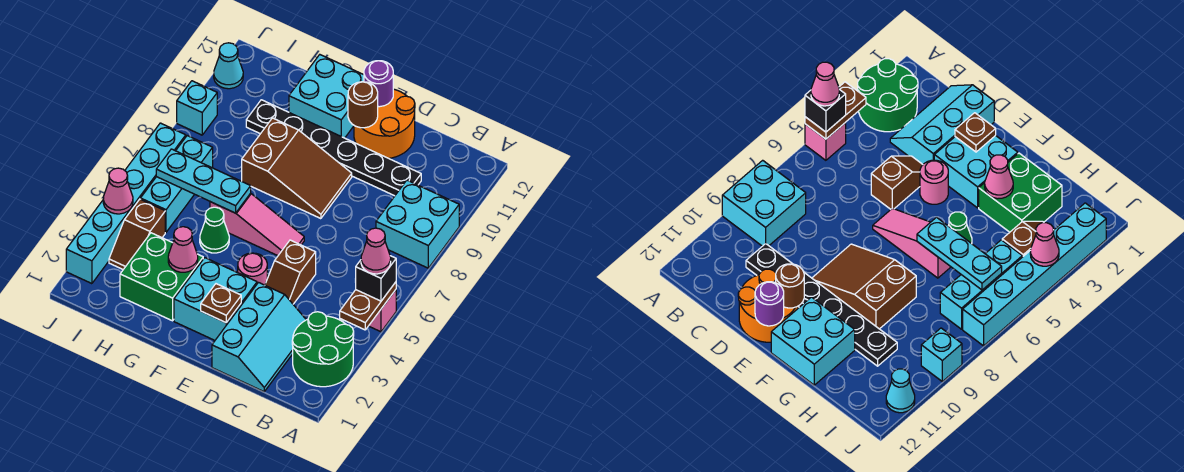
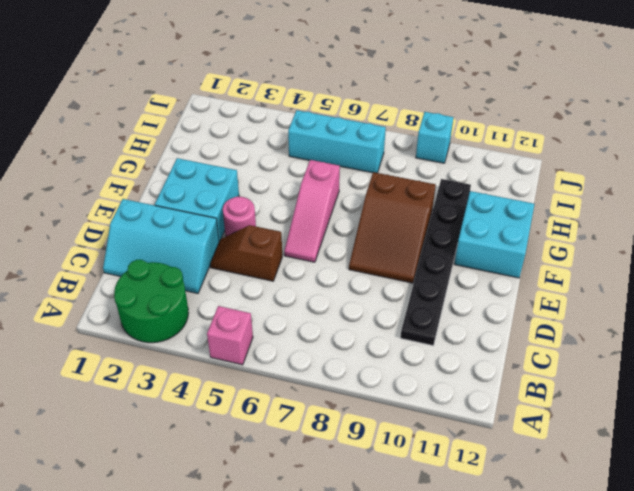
none -> cyan 2x2 brick [376,180,459,268]
none -> orange 2x2 round brick [354,89,415,158]
none -> green 2x2 brick [120,233,203,321]

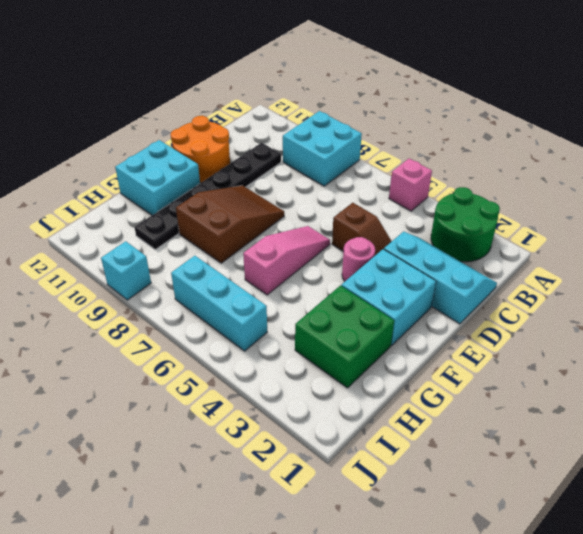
none -> green 1x1 cone [200,207,229,253]
none -> brown 1x2 slope [109,199,165,269]
none -> cyan 1x6 brick [66,123,186,284]

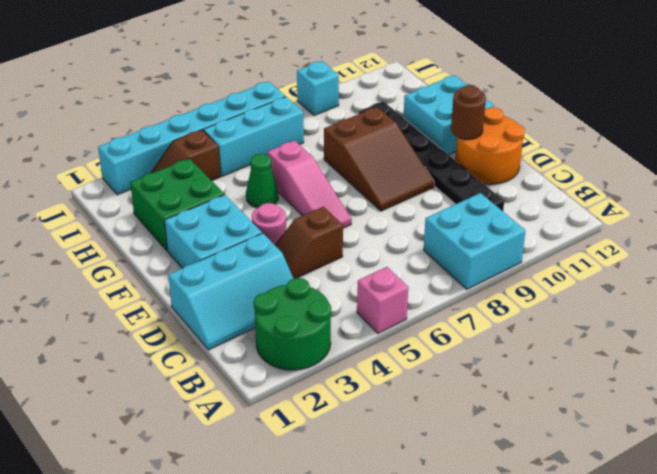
none -> cyan 1x1 cone [214,43,243,89]
none -> brown 1x2 plate [340,282,396,330]
none -> brown 1x1 plate [201,284,241,323]

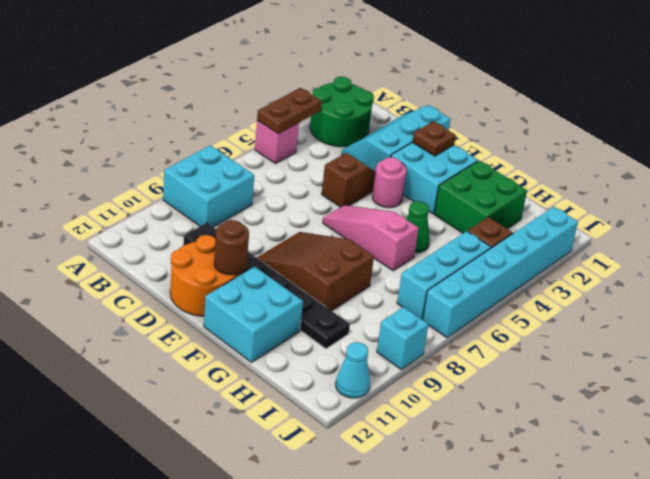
none -> purple 1x1 round brick [364,61,393,107]
none -> pink 1x1 cone [168,227,198,272]
none -> cyan 1x3 plate [156,149,251,213]

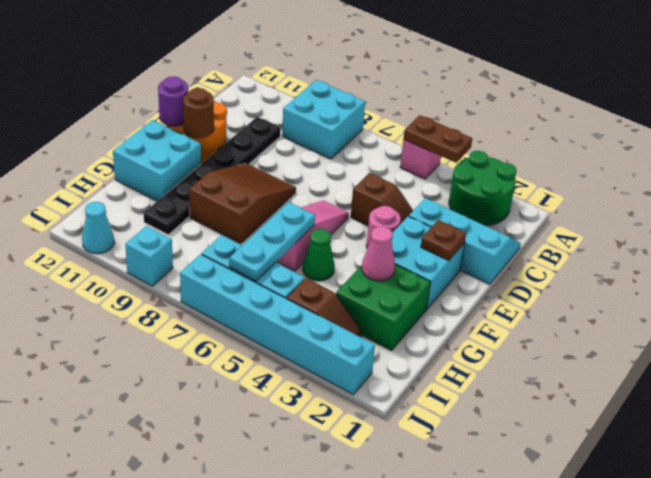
none -> pink 1x1 cone [103,168,133,214]
none -> black 1x1 brick [356,256,396,301]
none -> pink 1x1 cone [361,228,391,274]

